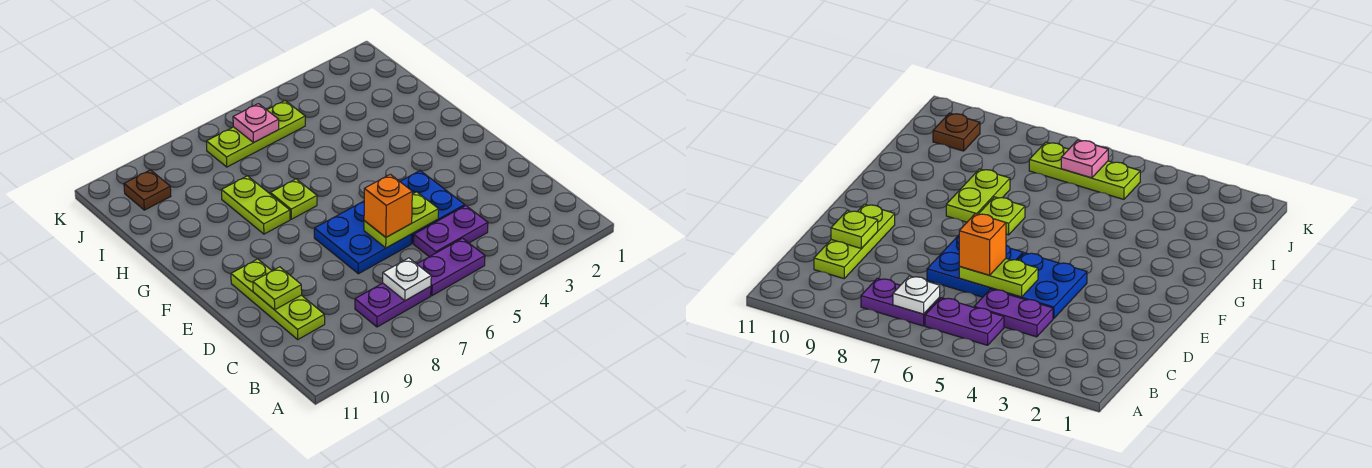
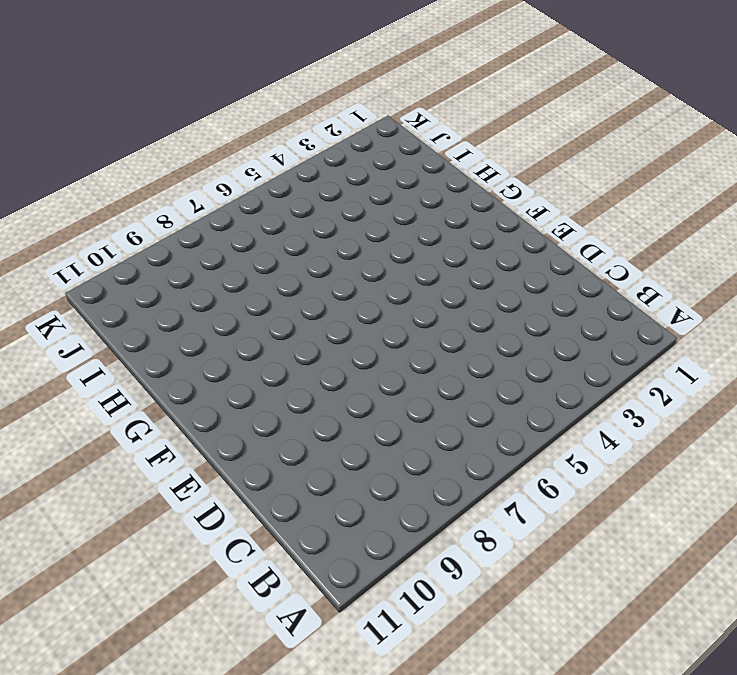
none -> purple 1x2 plate [417,238,485,296]
none -> purple 1x2 plate [355,283,431,327]
none -> purple 1x2 plate [414,205,488,257]

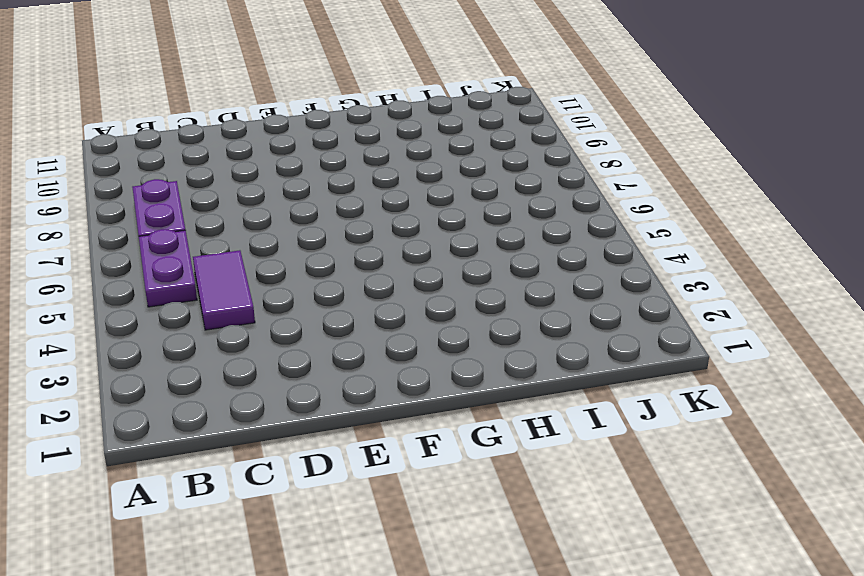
purple 1x2 tile [193,250,255,330] -> purple 1x2 plate [414,205,488,257]
none -> lime 1x3 plate [231,259,325,339]
none -> blue 2x2 plate [400,171,465,243]
none -> blue 2x2 plate [314,201,411,274]

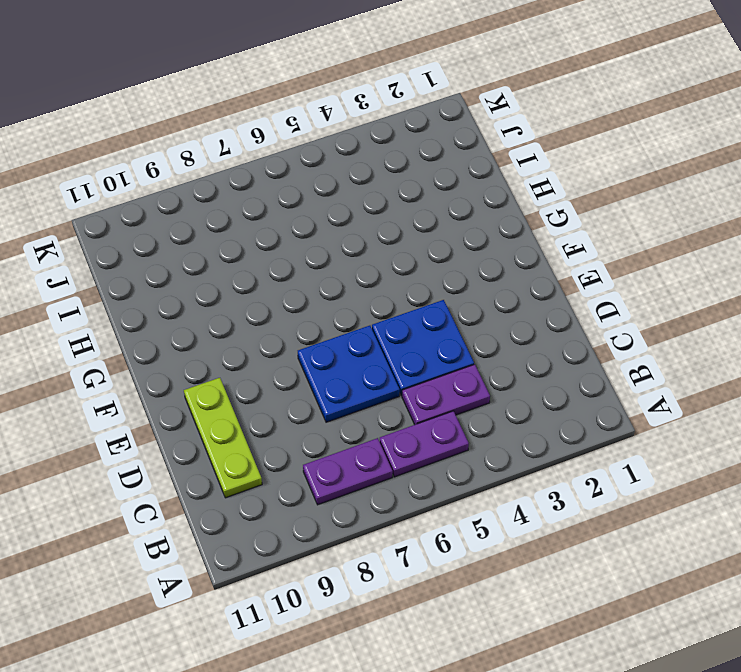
none -> lime 1x1 plate [270,179,317,219]
none -> lime 1x2 plate [221,176,290,234]
none -> lime 1x3 plate [206,101,305,167]

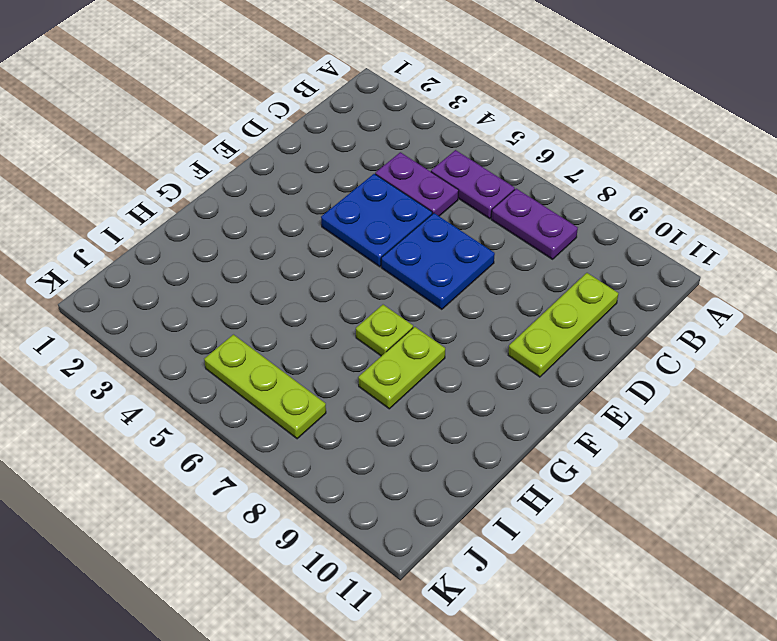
none -> brown 1x1 plate [124,170,171,210]
none -> white 1x1 plate [383,258,431,301]
none -> lime 1x2 plate [364,192,439,248]

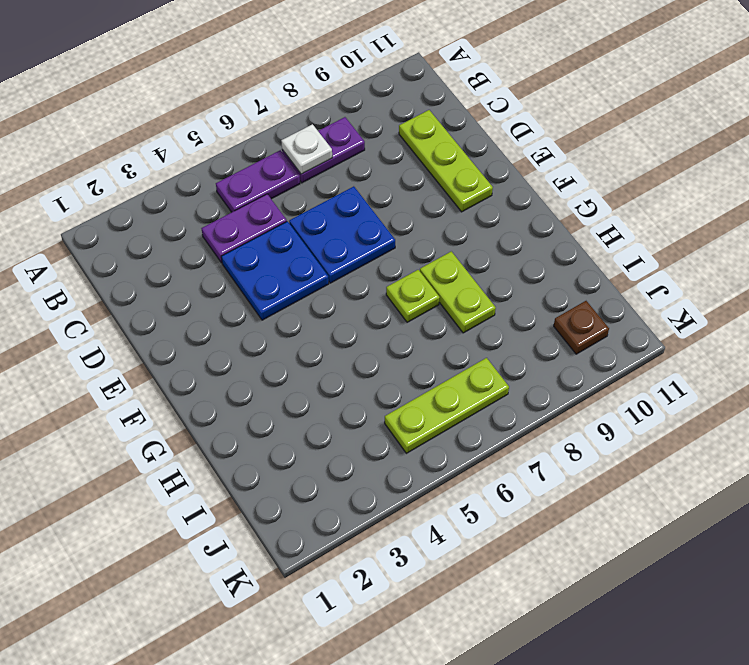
none -> lime 1x2 plate [364,192,439,248]
none -> lime 1x1 plate [253,267,302,310]
none -> pink 1x1 plate [233,104,279,143]

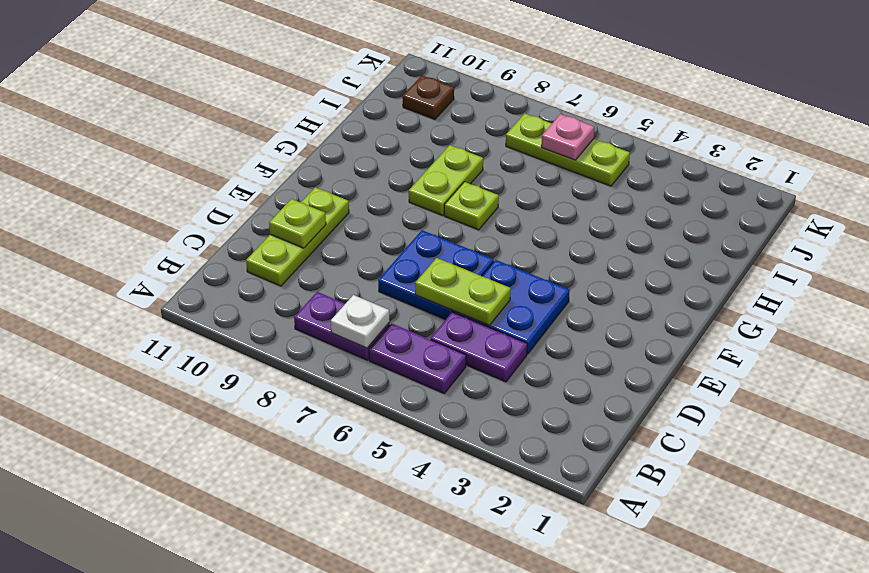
none -> orange 1x1 brick [364,174,412,237]

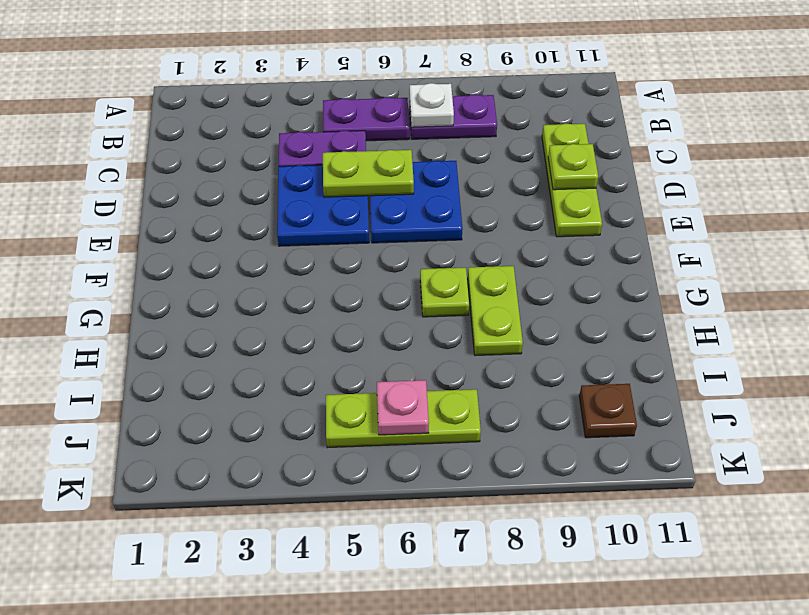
none -> orange 1x1 brick [364,174,412,237]

